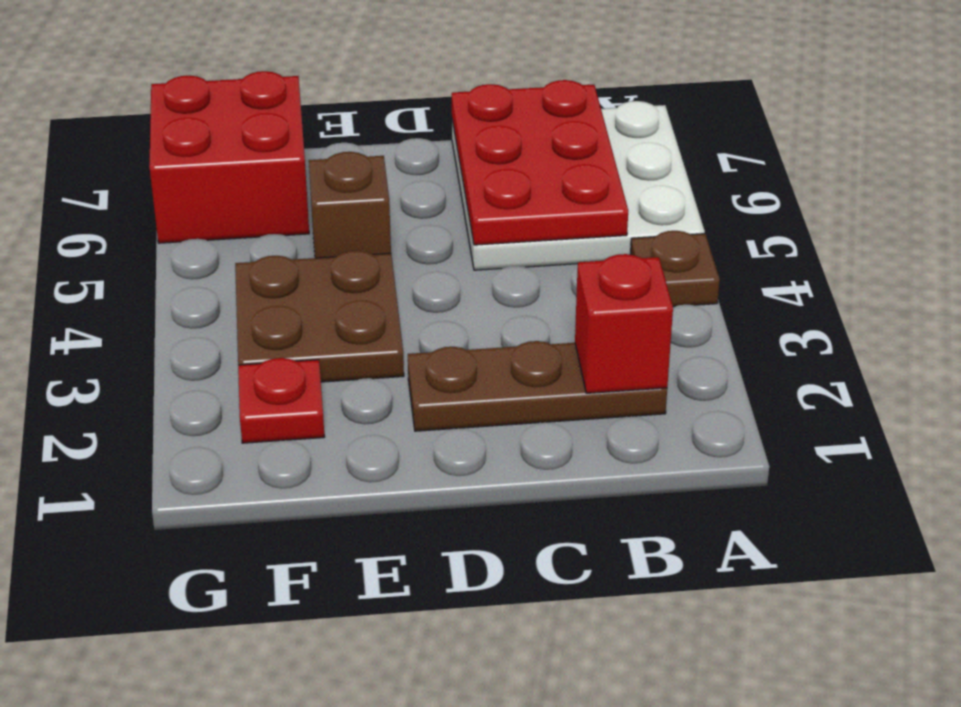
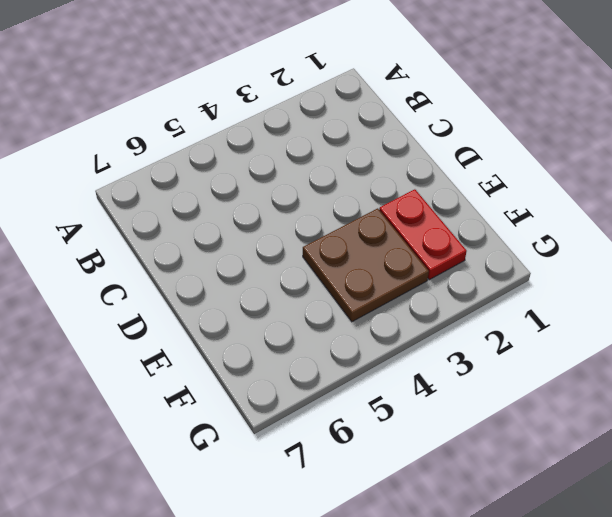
red 1x2 plate [379,189,467,280] -> red 1x1 plate [238,358,325,443]
none -> brown 1x1 plate [630,231,720,307]
none -> white 3x3 plate [452,101,705,270]

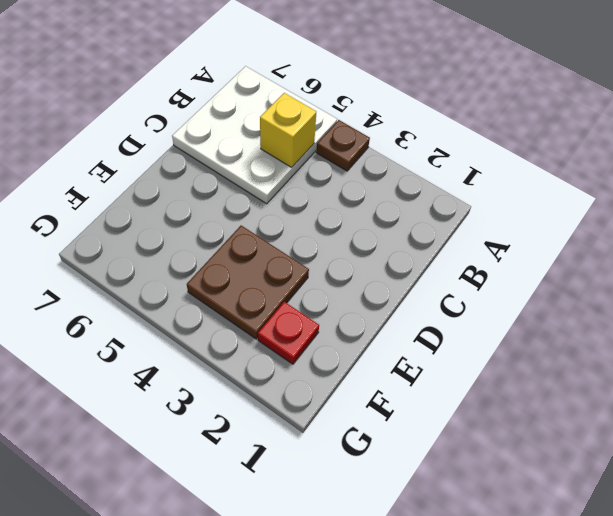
yellow 1x1 brick [260,93,316,167] -> red 2x3 plate [452,80,628,245]
none -> brown 1x3 plate [408,341,667,431]
none -> brown 1x1 brick [309,152,391,258]

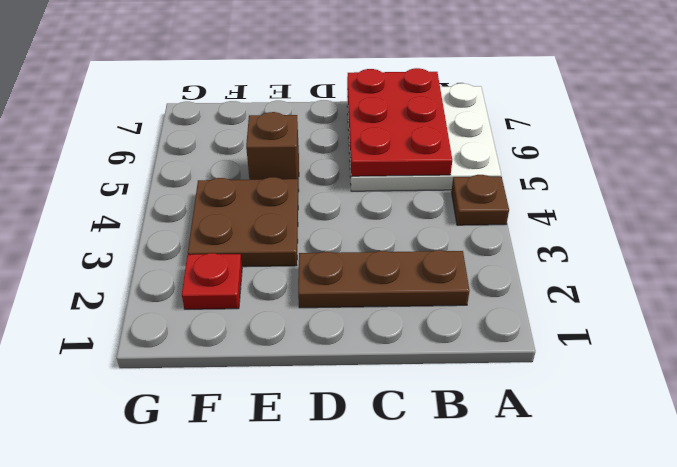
none -> red 2x2 brick [149,71,309,243]
none -> red 1x1 brick [575,254,673,393]

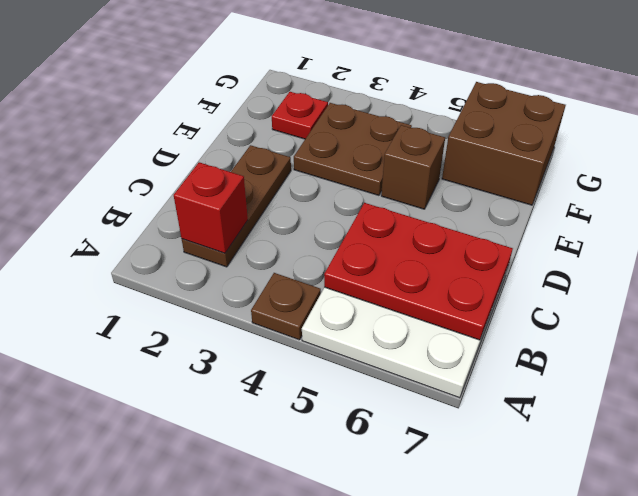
brown 2x2 brick [442,82,566,205] -> red 2x2 brick [149,71,309,243]

